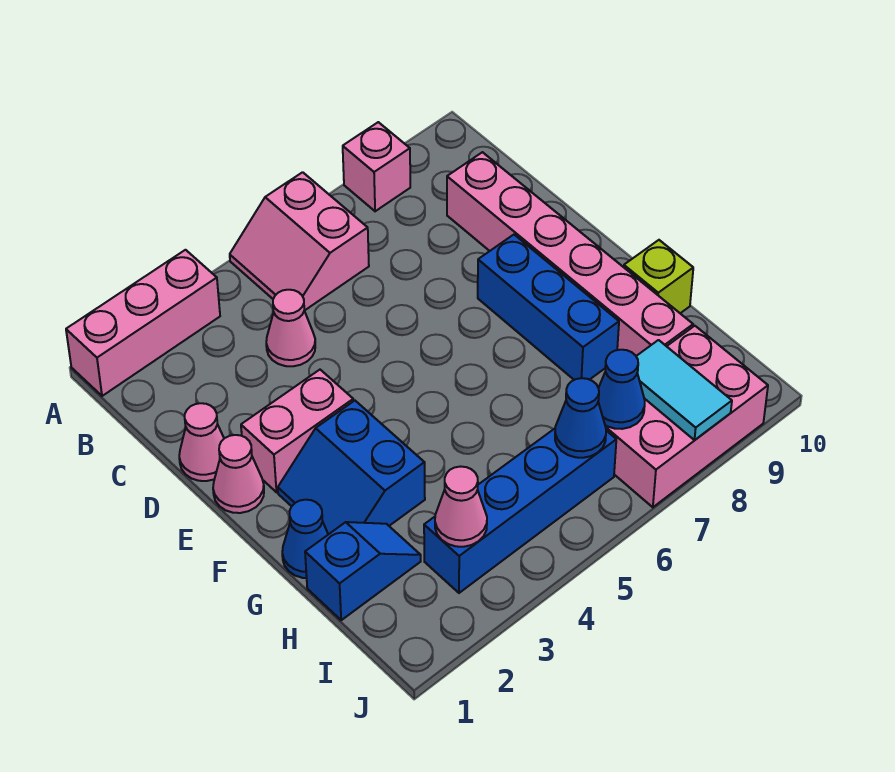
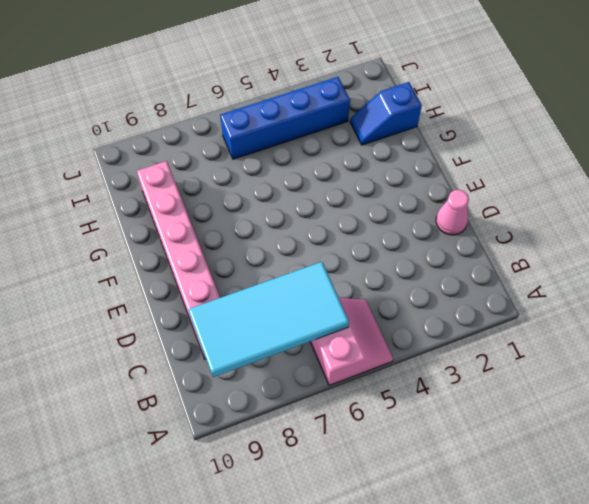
cyan 2x4 tile [188,262,349,377] -> none
none -> pink 1x3 brick [66,250,220,396]
none -> pink 1x1 brick [343,122,410,211]
none -> pink 1x1 cone [266,290,315,366]

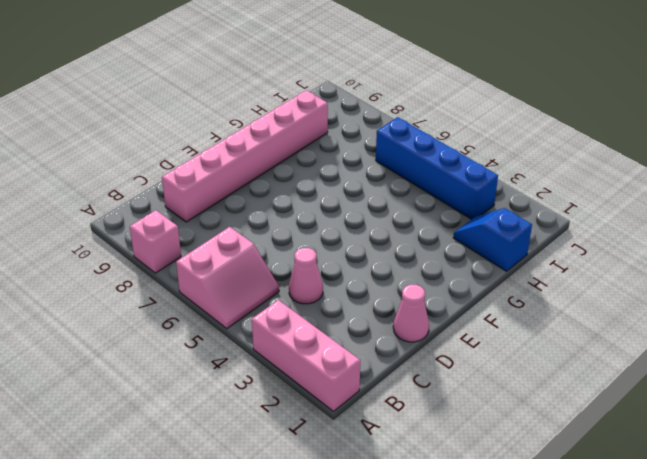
none -> pink 1x1 cone [213,435,264,513]
none -> pink 1x2 brick [241,370,353,492]
none -> blue 1x3 brick [478,235,619,380]

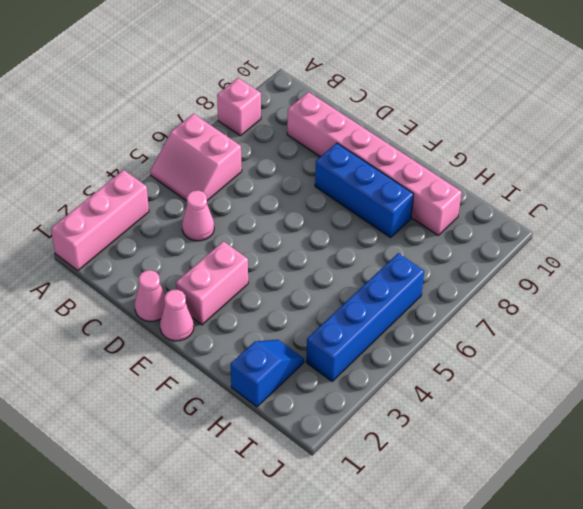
none -> blue 2x2 slope [278,401,425,534]
none -> blue 1x1 cone [282,500,328,578]
none -> lime 1x1 brick [624,240,693,313]

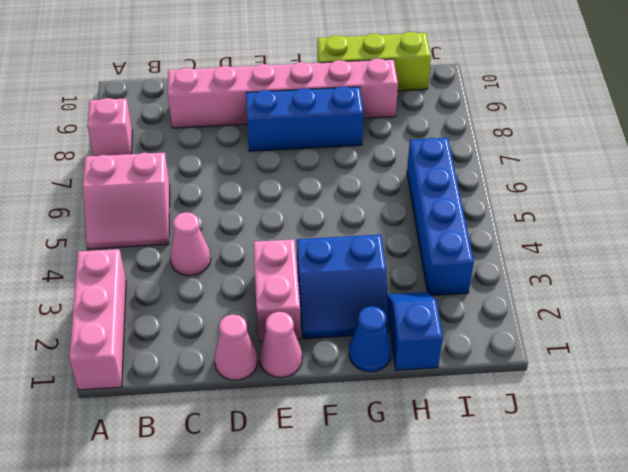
lime 1x3 brick [317,32,431,91] -> lime 1x1 brick [624,240,693,313]
none -> pink 2x3 brick [605,326,768,507]
none -> pink 1x1 cone [435,467,487,547]
none -> blue 1x1 cone [555,378,606,458]

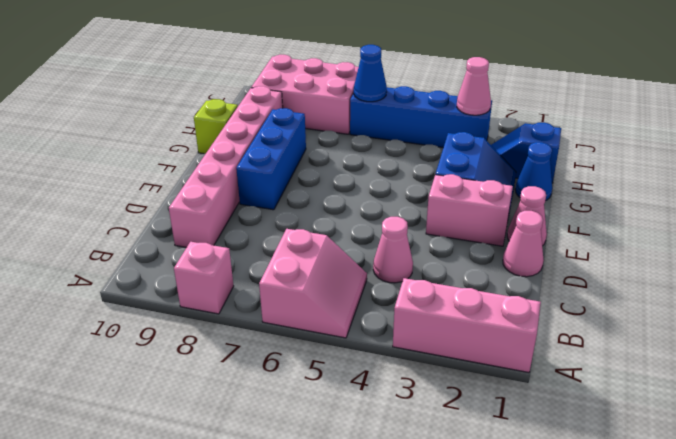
none -> blue 1x1 cone [598,350,645,429]
none -> cyan 1x2 tile [636,340,732,440]

